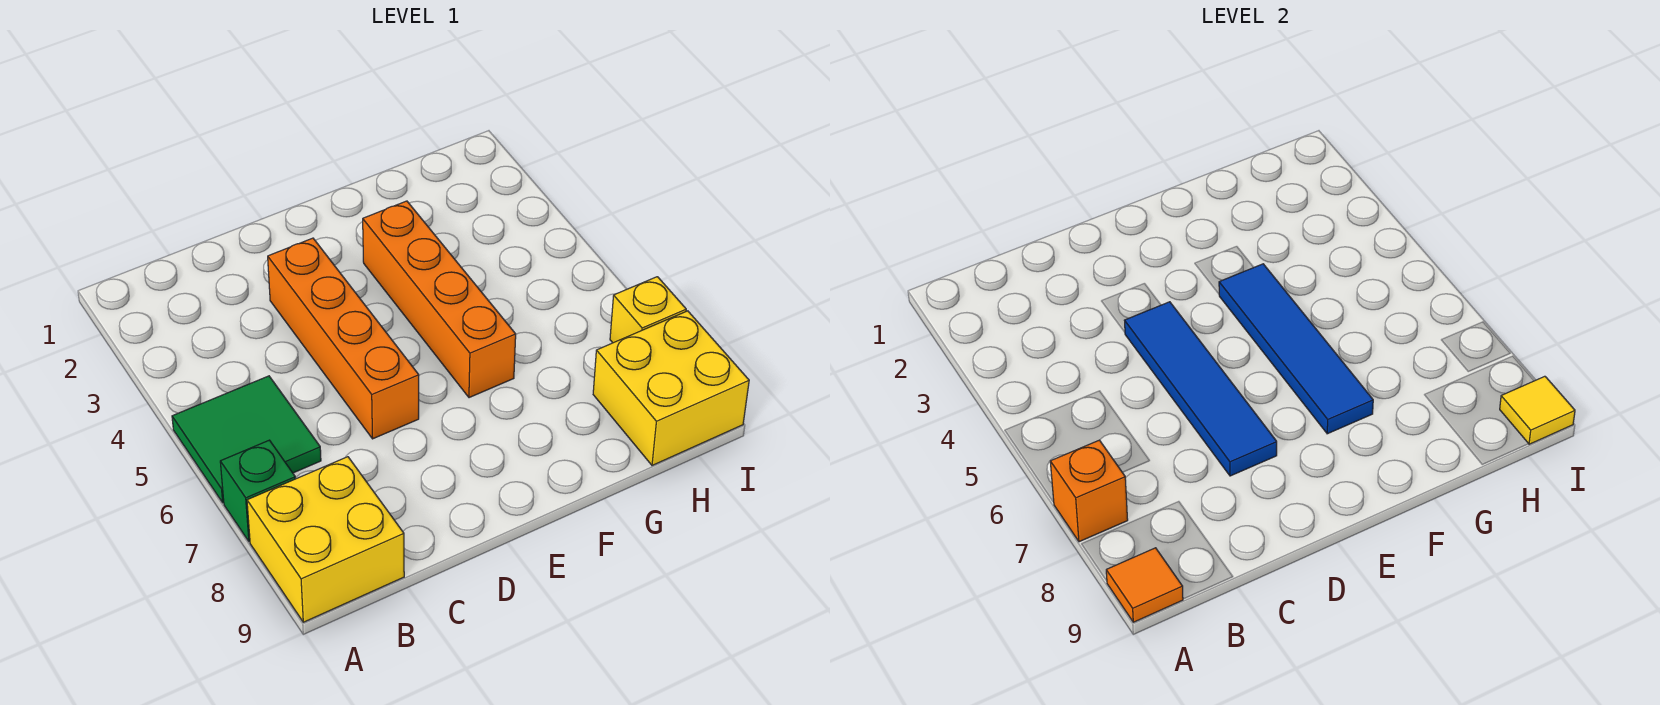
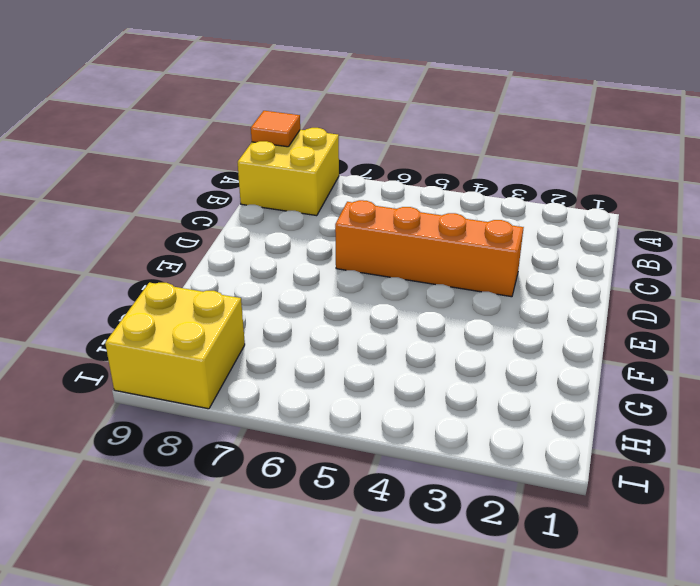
none -> green 2x2 tile [172,376,321,503]
none -> green 1x1 brick [220,440,295,542]
none -> orange 1x4 brick [363,201,516,398]

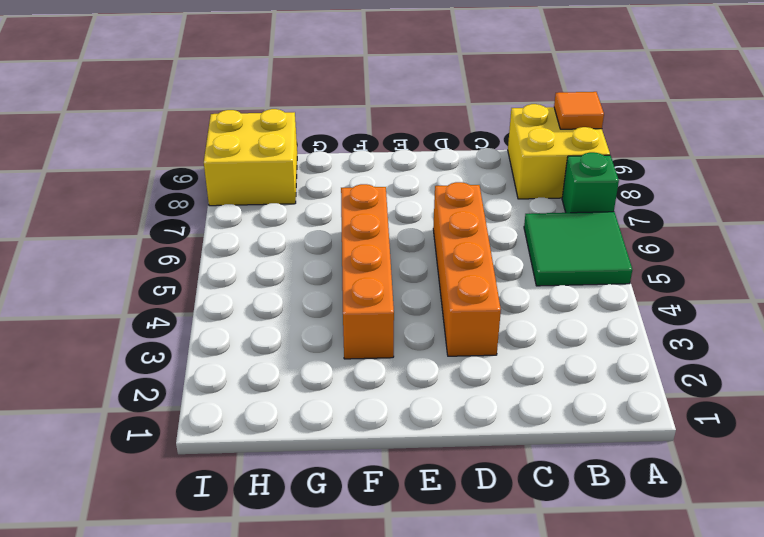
none -> yellow 1x1 brick [610,277,686,343]
none -> orange 1x1 brick [1050,440,1128,542]
none -> blue 1x4 tile [1125,302,1277,476]

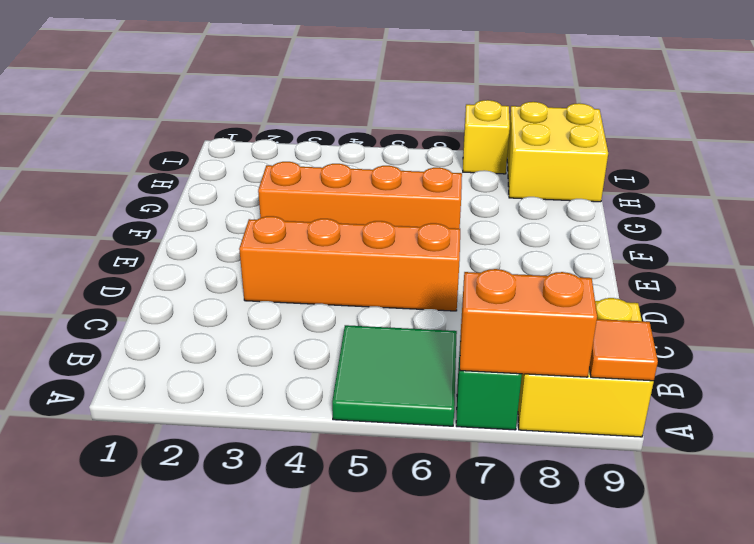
orange 1x2 brick [460,269,597,377] -> orange 1x1 brick [1050,440,1128,542]
none -> blue 1x4 tile [1125,302,1277,476]
none -> blue 1x4 tile [1219,264,1373,434]
none -> yellow 1x1 tile [1500,376,1575,444]

